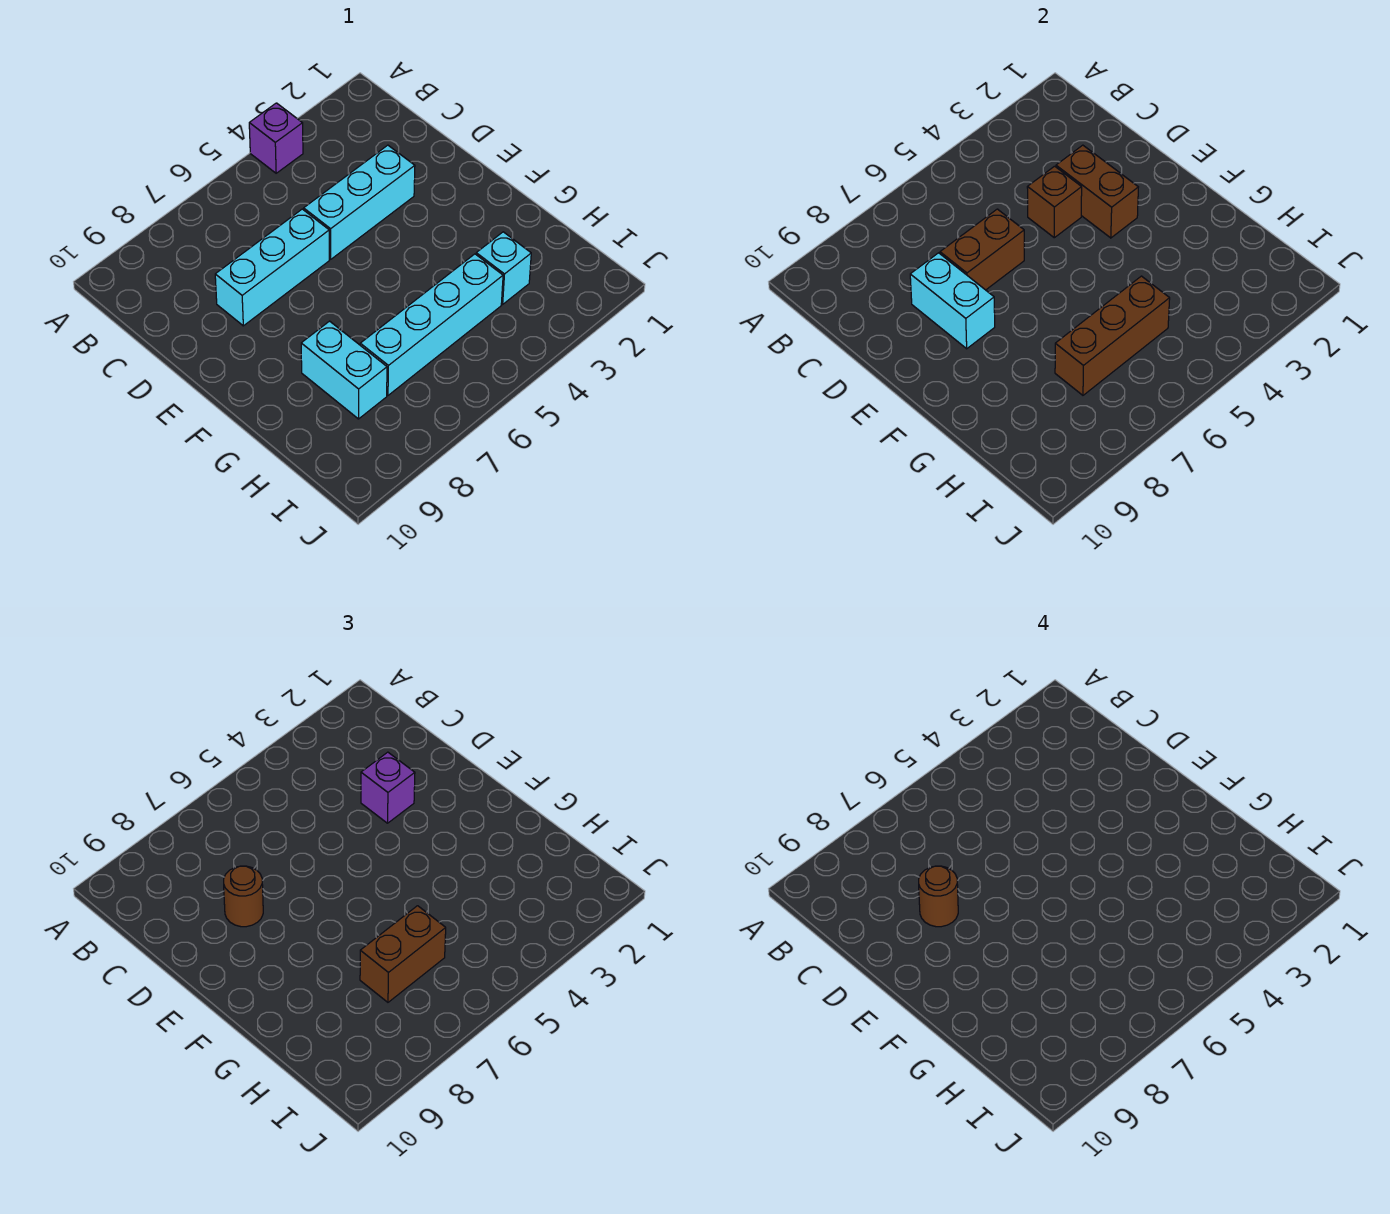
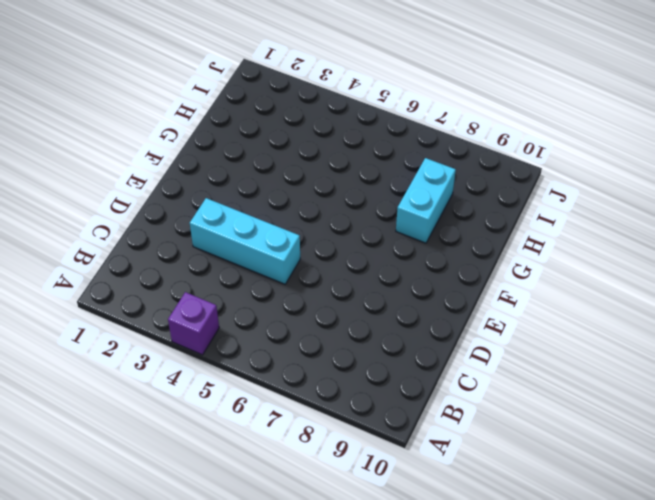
none -> cyan 1x3 brick [215,209,329,326]
none -> cyan 1x1 brick [476,232,531,304]
none -> cyan 1x4 brick [360,254,503,395]

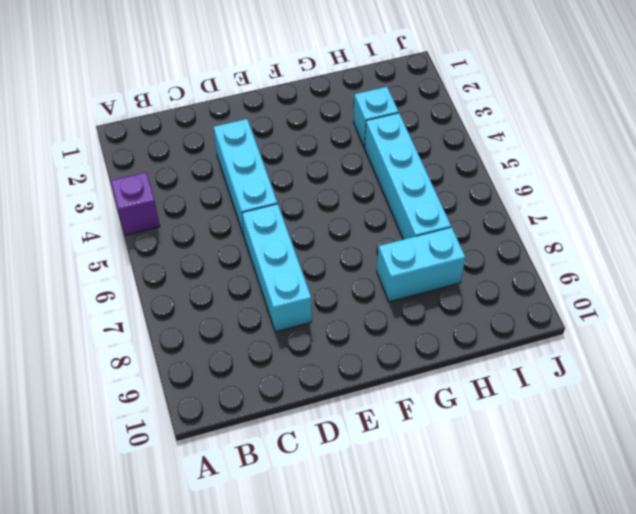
none -> brown 1x2 brick [1056,145,1138,238]
none -> brown 1x1 brick [1027,166,1082,238]
none -> brown 1x2 brick [940,209,1024,290]

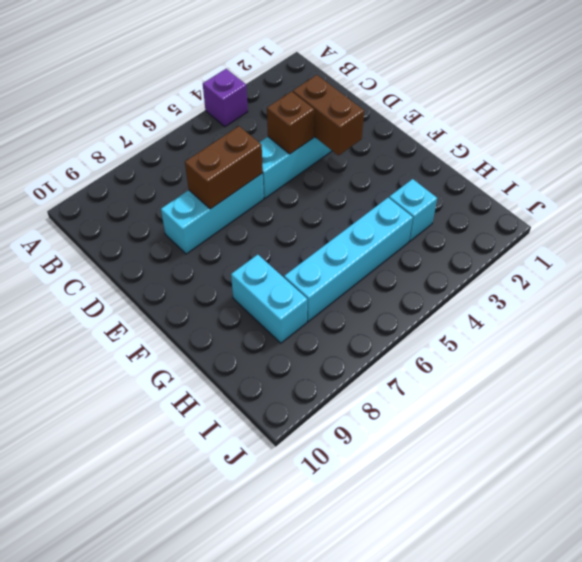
none -> cyan 1x2 brick [910,253,995,349]
none -> brown 1x3 brick [1055,276,1170,395]
none -> purple 1x1 brick [361,752,415,823]

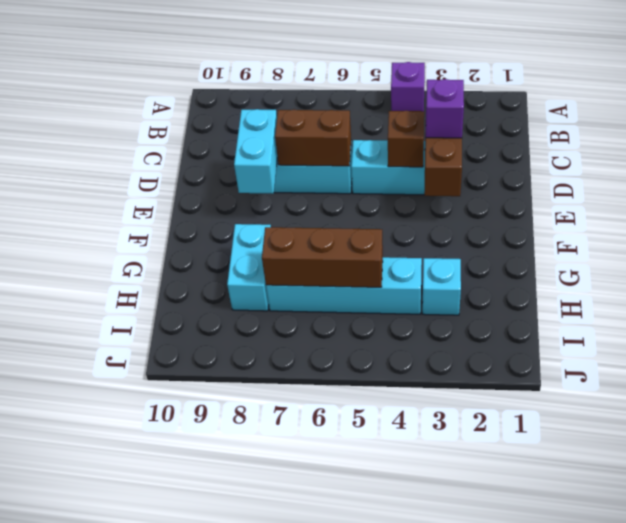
none -> brown 1x1 round brick [224,866,263,927]
none -> brown 1x2 brick [360,906,446,1002]
none -> brown 1x1 round brick [919,866,958,927]

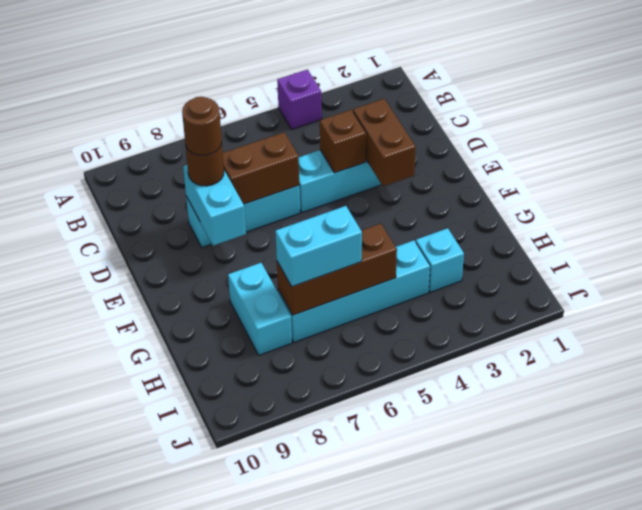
cyan 1x2 brick [275,206,362,287] -> brown 1x2 brick [360,906,446,1002]
none -> purple 1x1 brick [361,752,415,823]

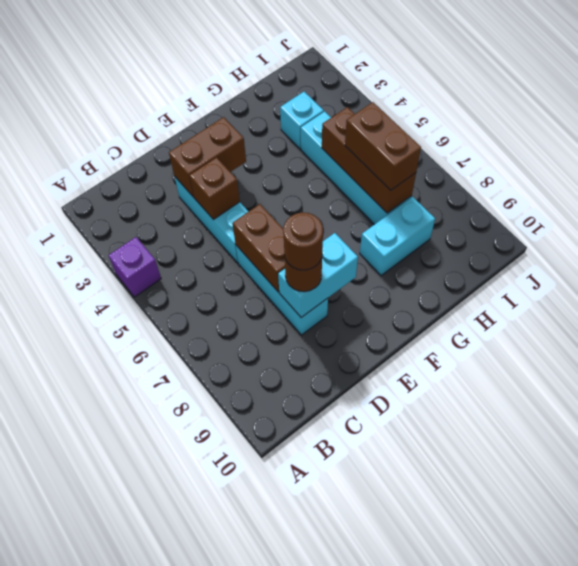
none -> purple 1x1 brick [361,752,415,823]

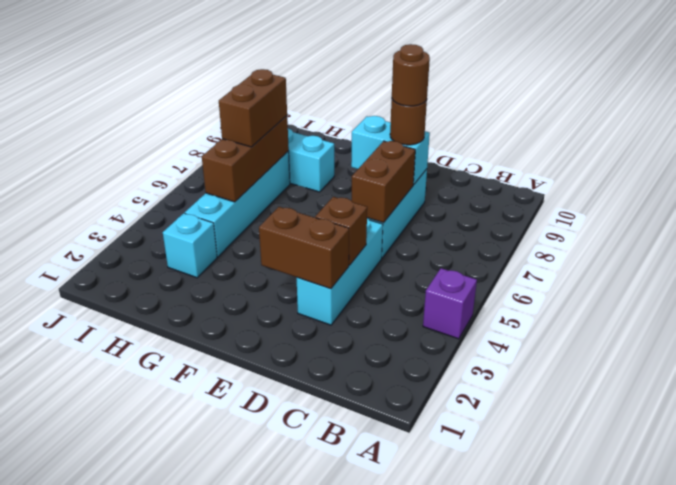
none -> purple 1x1 brick [361,752,415,823]

